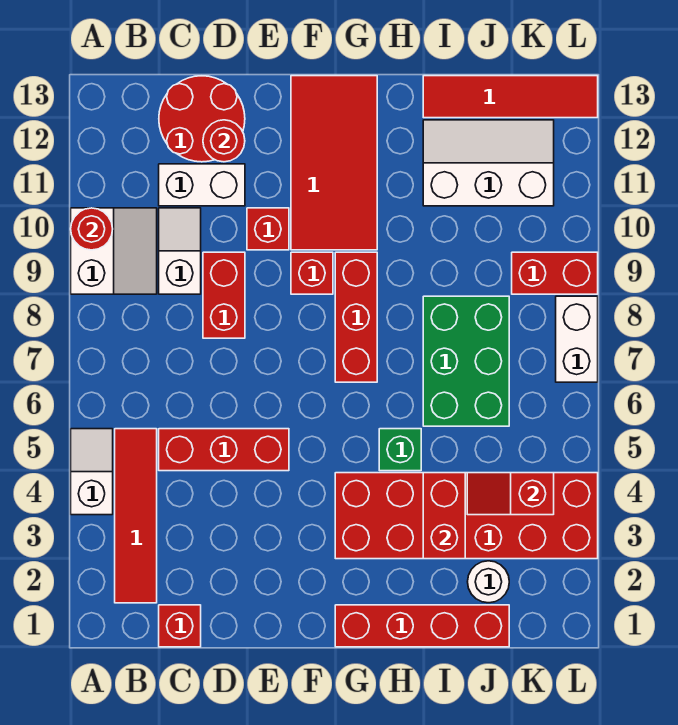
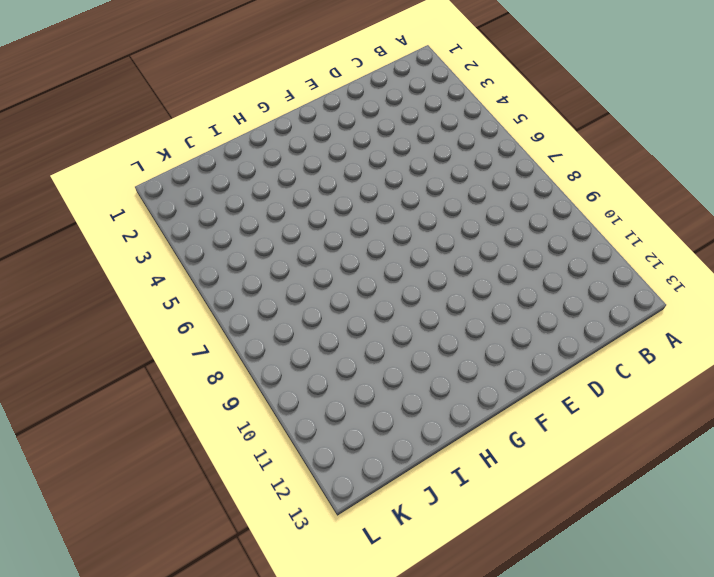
none -> white 1x2 slope [71,429,113,515]
none -> white 2x2 slope [71,208,157,294]
none -> red 1x4 tile [115,429,157,603]

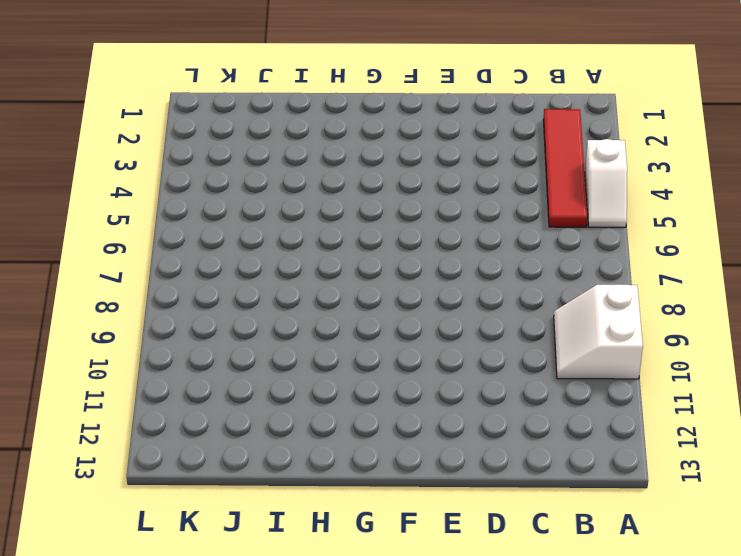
none -> red 1x1 brick [159,605,201,647]
none -> red 1x3 brick [159,429,289,471]
none -> white 1x2 slope [159,208,201,294]

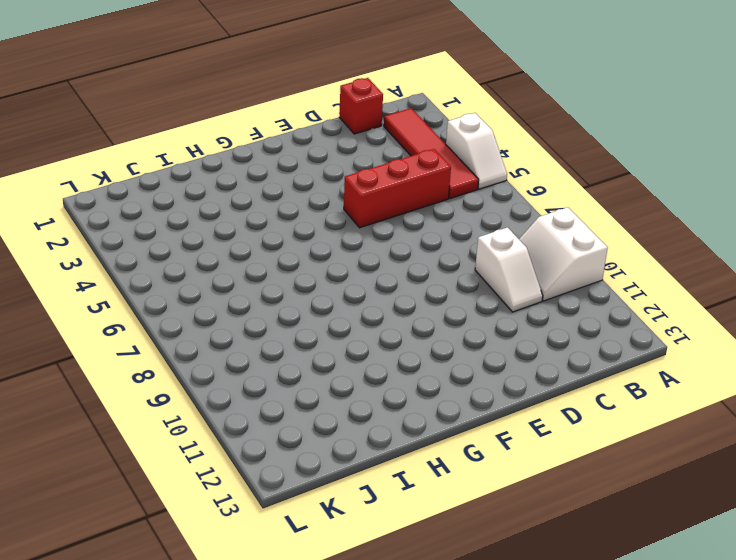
none -> white 1x2 brick [159,164,245,206]
none -> red 2x2 round brick [159,76,245,162]
none -> red 1x2 brick [203,252,245,338]

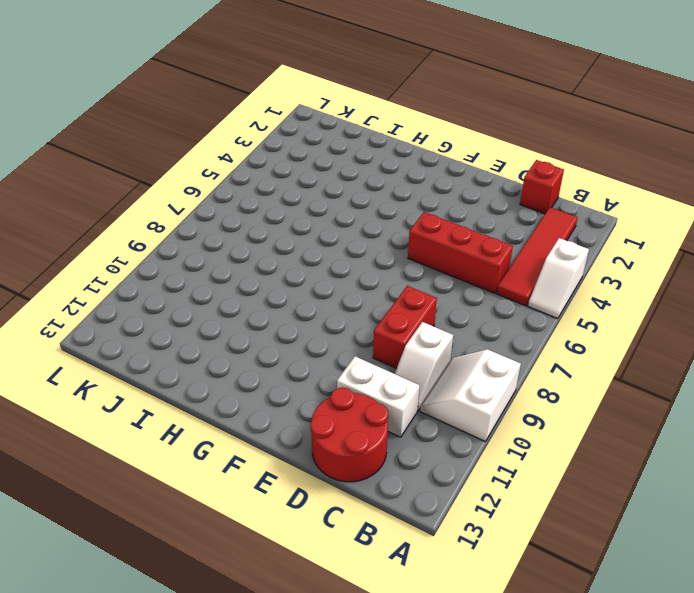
none -> red 1x1 brick [247,208,289,250]
none -> red 1x1 brick [291,252,333,294]
none -> red 2x4 tile [291,76,377,250]

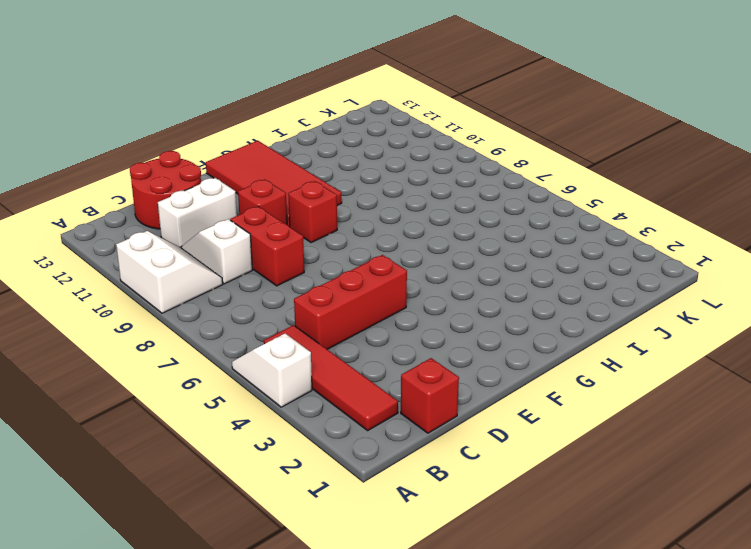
none -> red 1x4 brick [335,605,509,647]
none -> red 2x6 brick [335,473,598,559]
none -> red 1x3 brick [335,252,377,382]

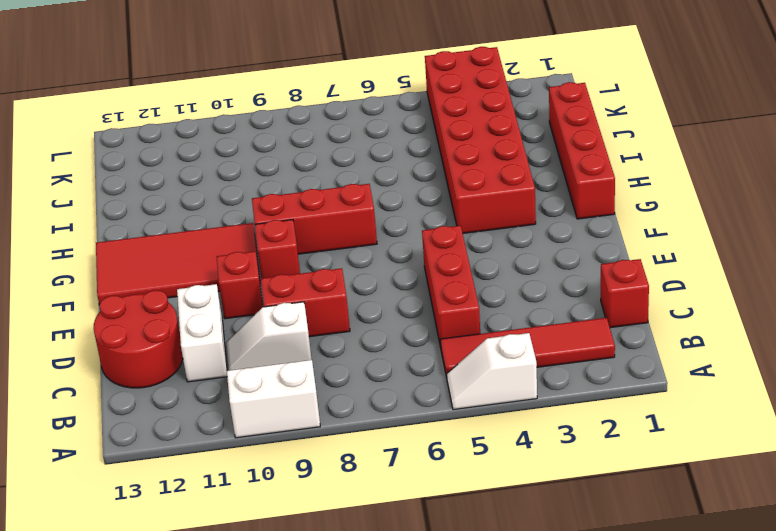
none -> green 1x1 brick [379,429,421,471]
none -> green 2x3 brick [423,296,509,426]
none -> white 2x3 slope [423,120,554,206]

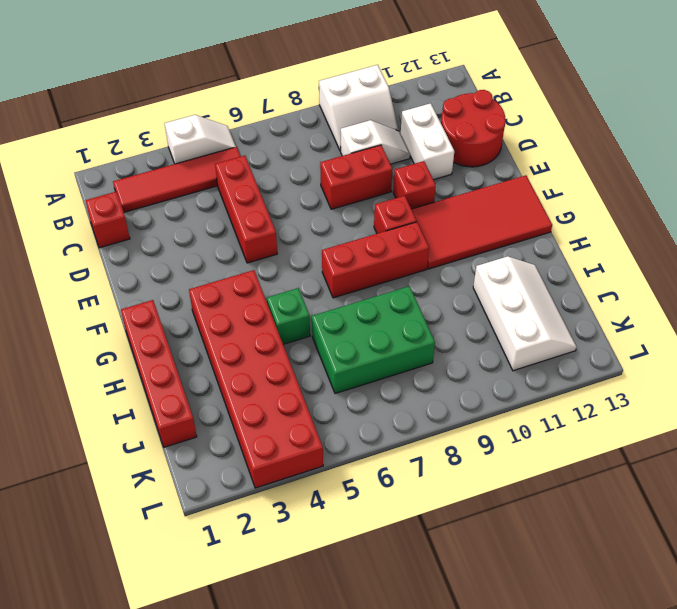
none -> red 1x4 tile [423,76,598,118]
none -> white 1x1 round brick [468,561,509,603]
none -> red 1x2 brick [512,252,598,294]

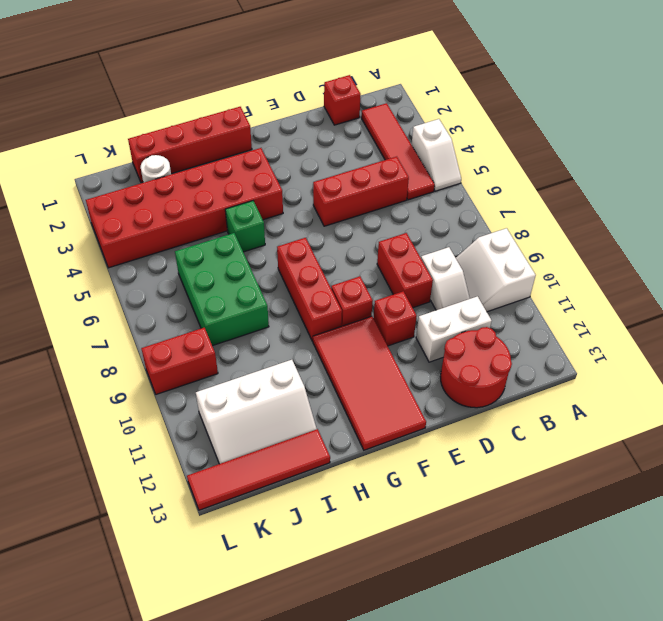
none -> white 1x2 brick [556,296,598,382]
none -> red 1x1 round brick [71,208,113,250]
none -> red 1x1 round brick [203,120,245,162]

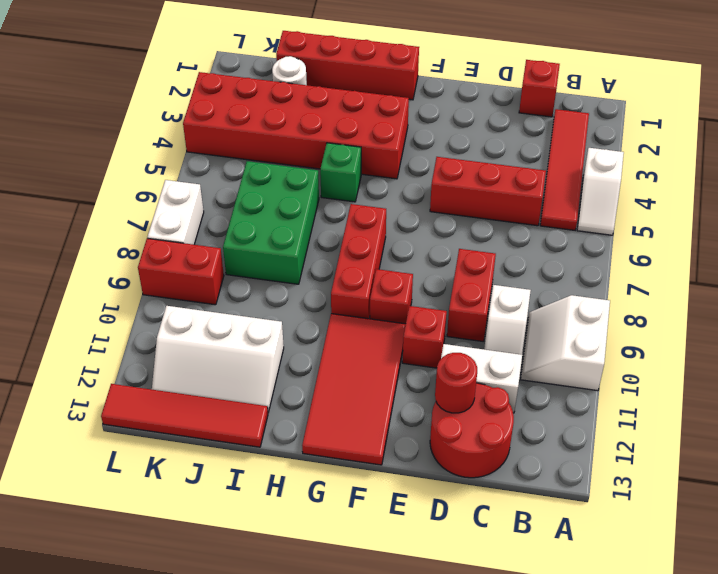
none -> red 1x1 round brick [71,208,113,250]
none -> red 1x2 brick [423,473,465,559]
none -> red 1x2 slope [467,473,554,515]

